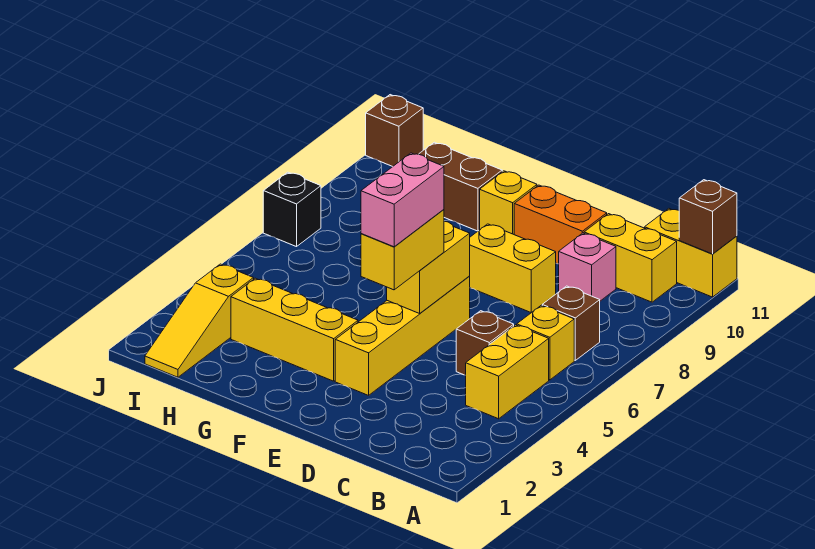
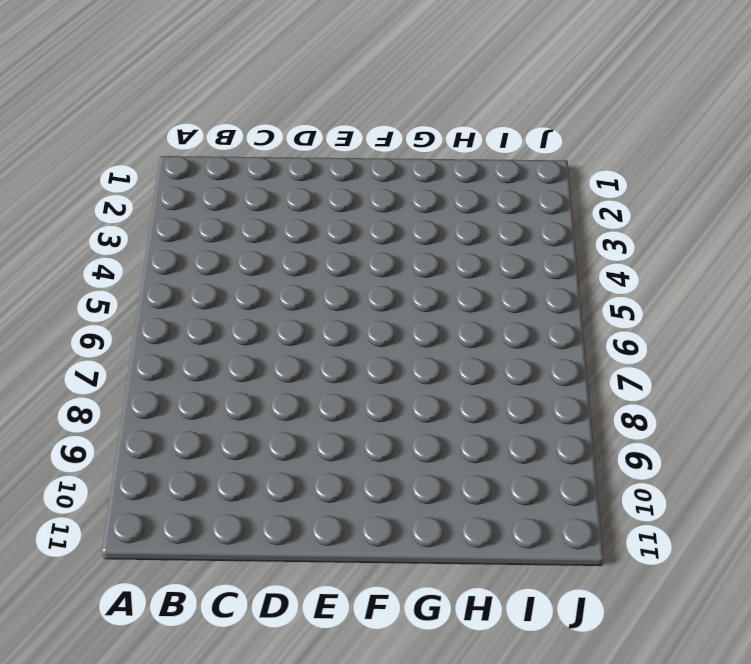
none -> yellow 1x2 brick [645,209,737,297]
none -> yellow 1x2 brick [466,325,549,419]
none -> yellow 1x1 brick [517,306,574,380]

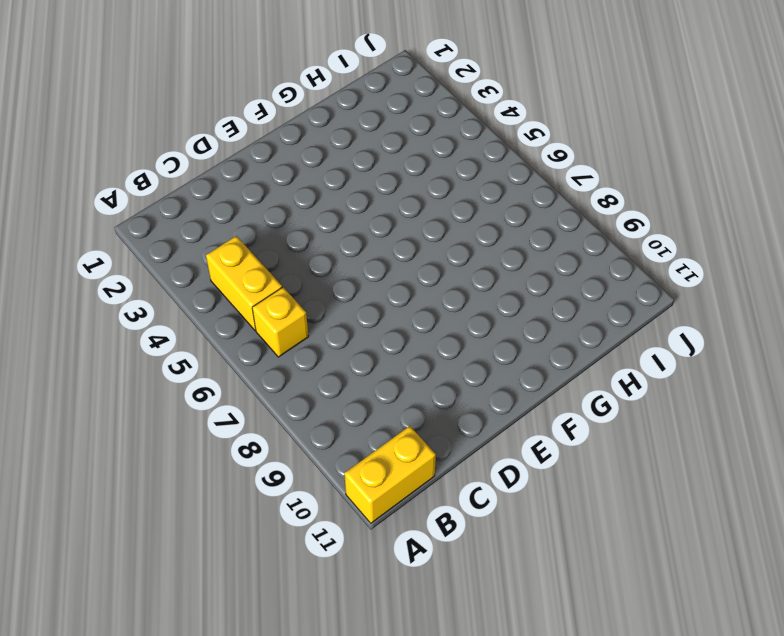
none -> brown 1x1 brick [542,286,600,360]
none -> yellow 1x2 brick [584,214,677,302]
none -> brown 1x1 brick [456,311,514,375]

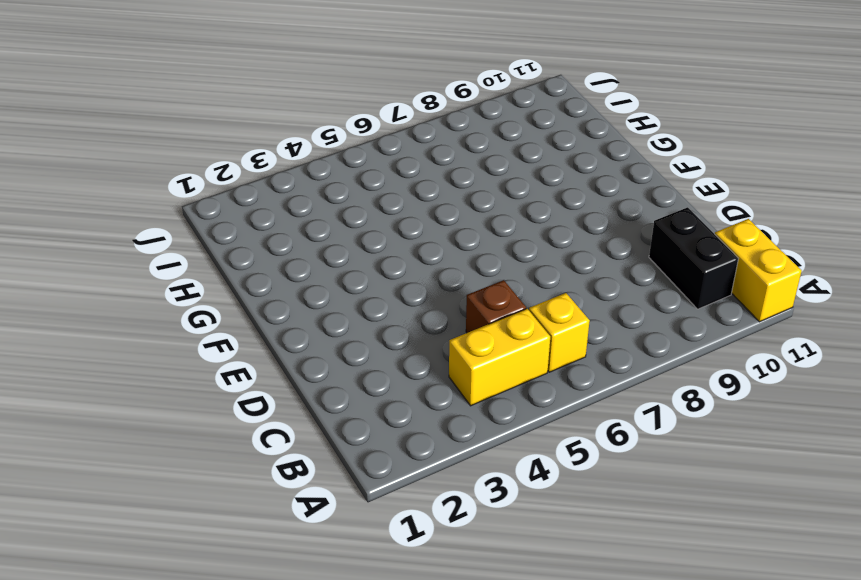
black 1x2 brick [649,207,738,309] -> yellow 1x2 brick [584,214,677,302]
none -> brown 1x1 brick [542,286,600,360]
none -> pink 1x1 brick [559,233,616,301]
none -> yellow 1x2 brick [469,224,556,313]

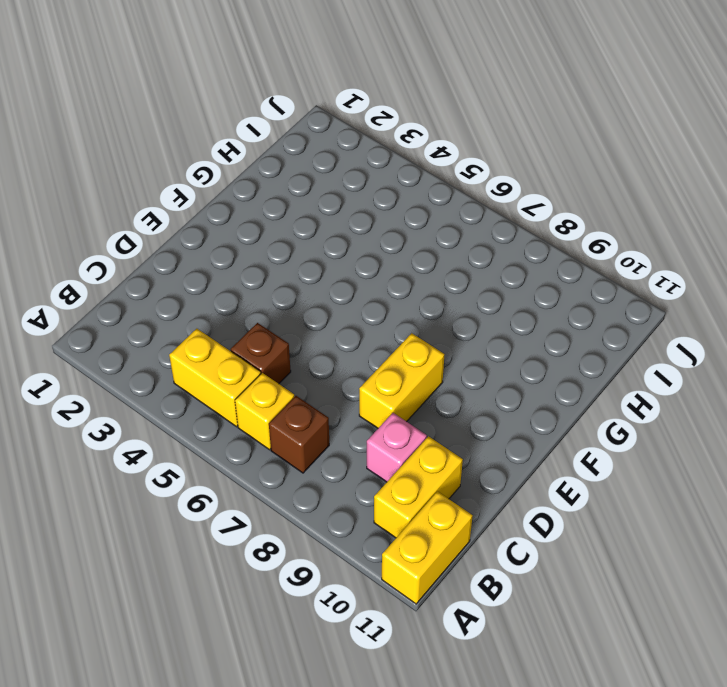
none -> orange 1x2 brick [514,185,607,264]
none -> yellow 1x4 brick [335,277,470,395]
none -> yellow 1x3 brick [231,278,358,381]

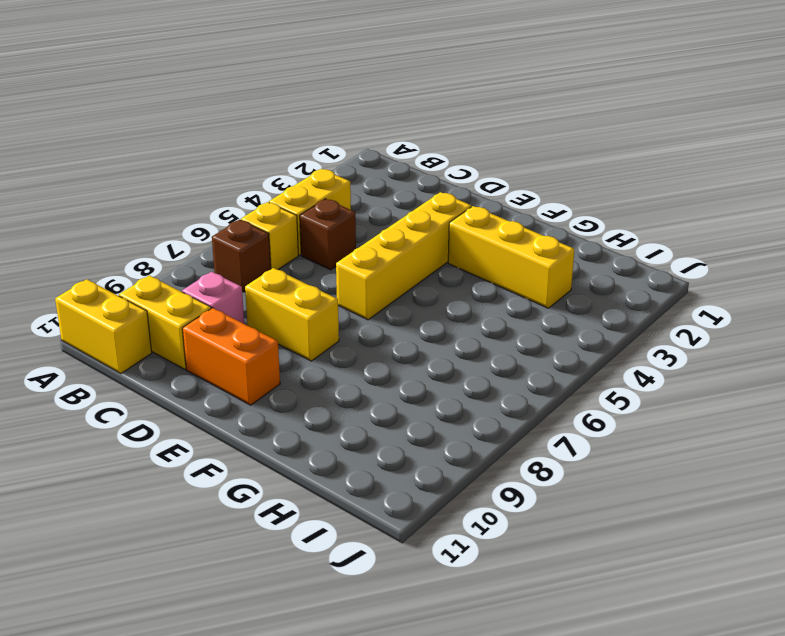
none -> yellow 1x1 brick [480,171,537,234]
none -> brown 1x2 brick [419,142,502,231]
none -> yellow 1x3 slope [145,264,254,377]

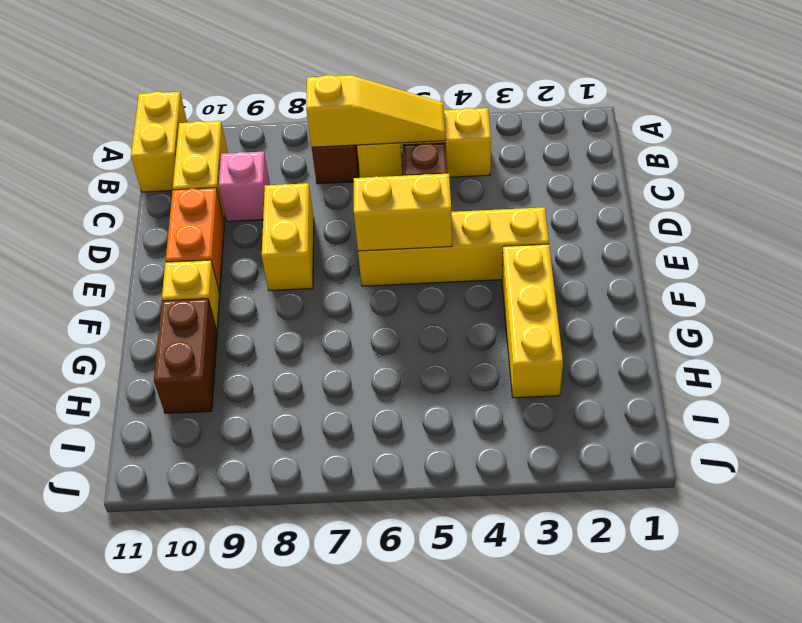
yellow 1x3 slope [306,75,446,147] -> yellow 1x3 slope moved to [145,264,254,377]
none -> black 1x1 brick [263,172,321,247]
none -> brown 1x1 brick [366,95,423,167]
none -> brown 1x1 brick [679,180,737,254]

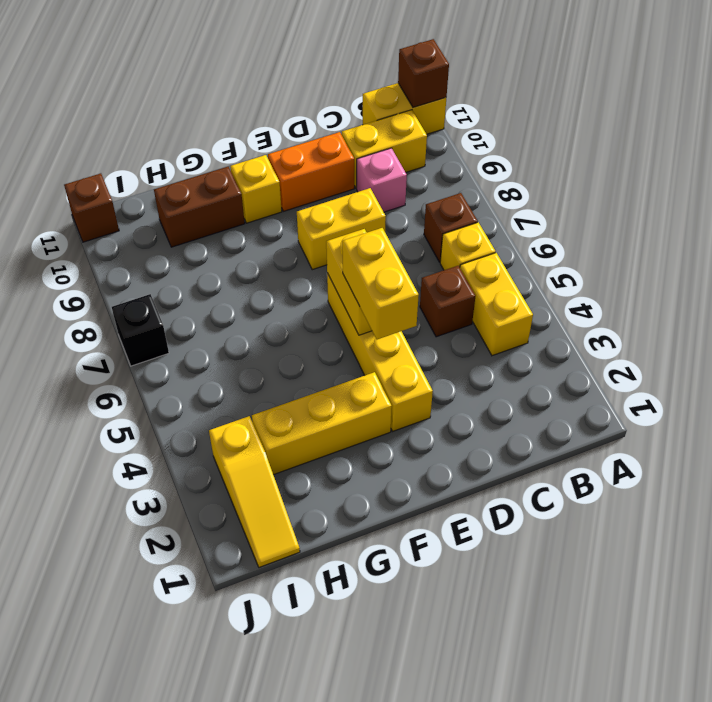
none -> pink 1x2 brick [361,153,444,247]

